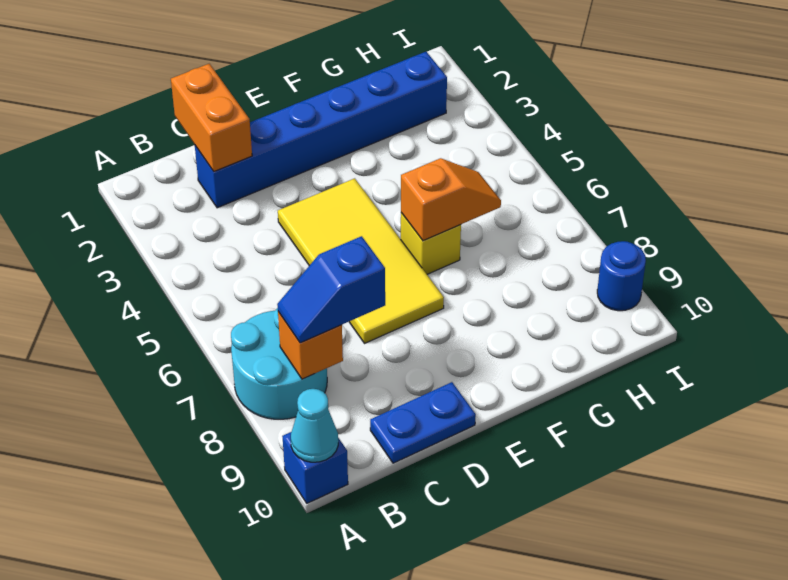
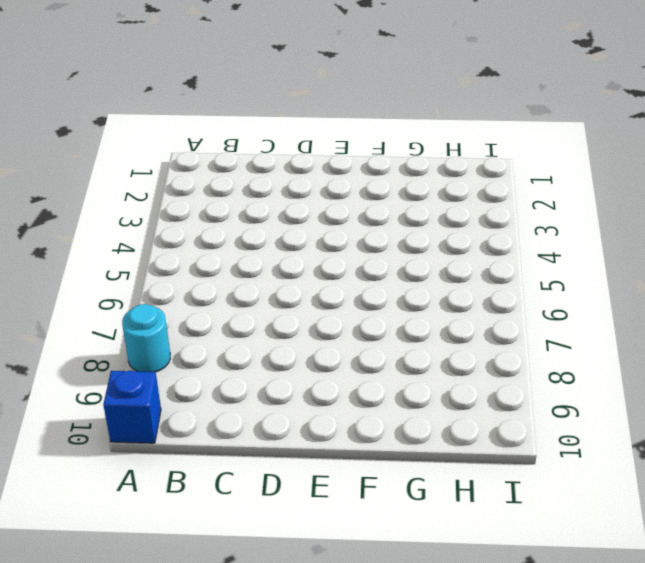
cyan 1x1 round brick [122,304,170,372] -> cyan 2x2 round brick [231,308,327,419]
none -> blue 1x6 brick [195,52,447,208]
none -> blue 1x2 plate [370,382,476,463]
none -> yellow 2x4 tile [278,178,444,344]

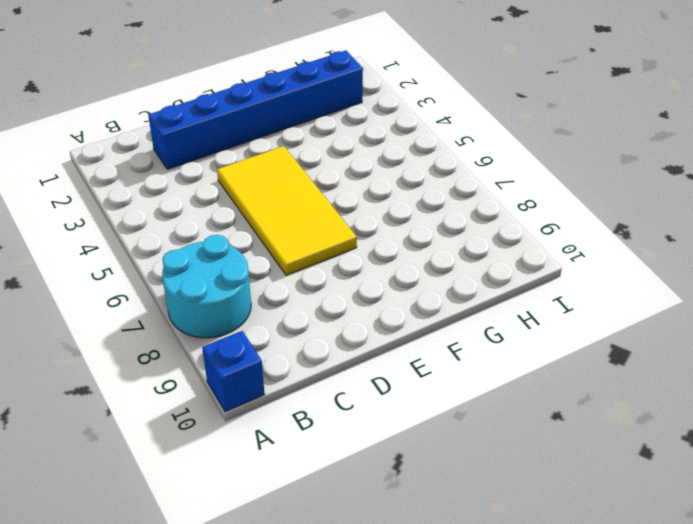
none -> blue 1x2 plate [370,382,476,463]
none -> yellow 1x1 brick [401,213,461,274]
none -> blue 1x1 round brick [597,241,646,311]

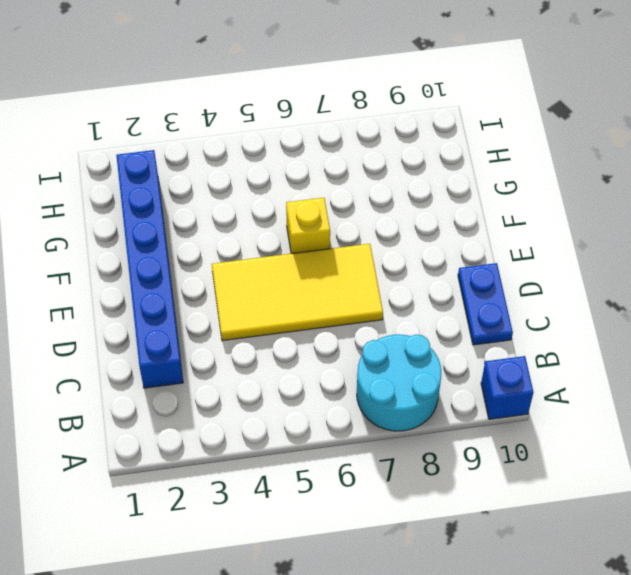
none -> blue 1x1 round brick [597,241,646,311]
none -> cyan 1x1 cone [291,389,338,462]
none -> orange 1x1 brick [278,312,343,379]

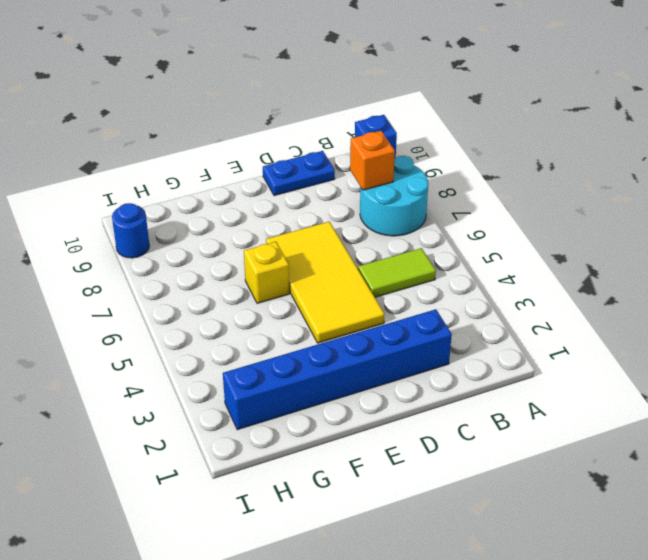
lime 1x2 tile [358,248,436,297] -> none
none -> cyan 1x1 cone [291,389,338,462]
none -> orange 1x2 brick [171,64,252,171]
none -> orange 1x2 slope [401,158,501,241]

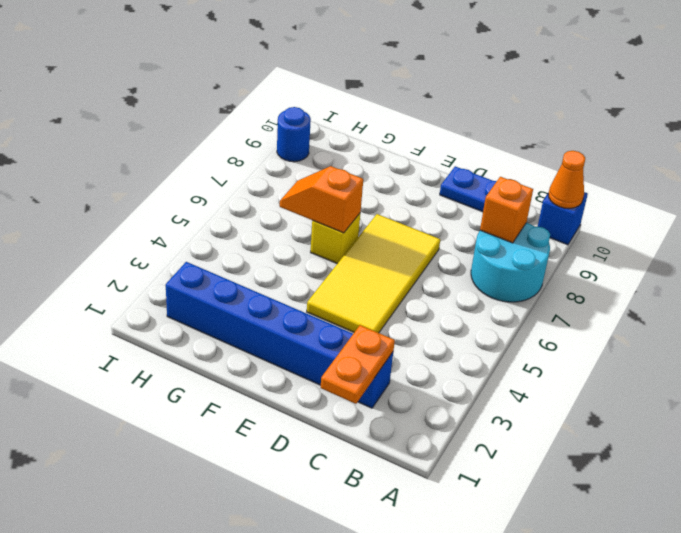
orange 1x1 cone [548,151,585,208] -> cyan 1x1 cone [291,389,338,462]
orange 1x2 plate [321,325,395,404] -> orange 1x2 brick [171,64,252,171]
none -> blue 1x2 slope [277,236,385,343]

